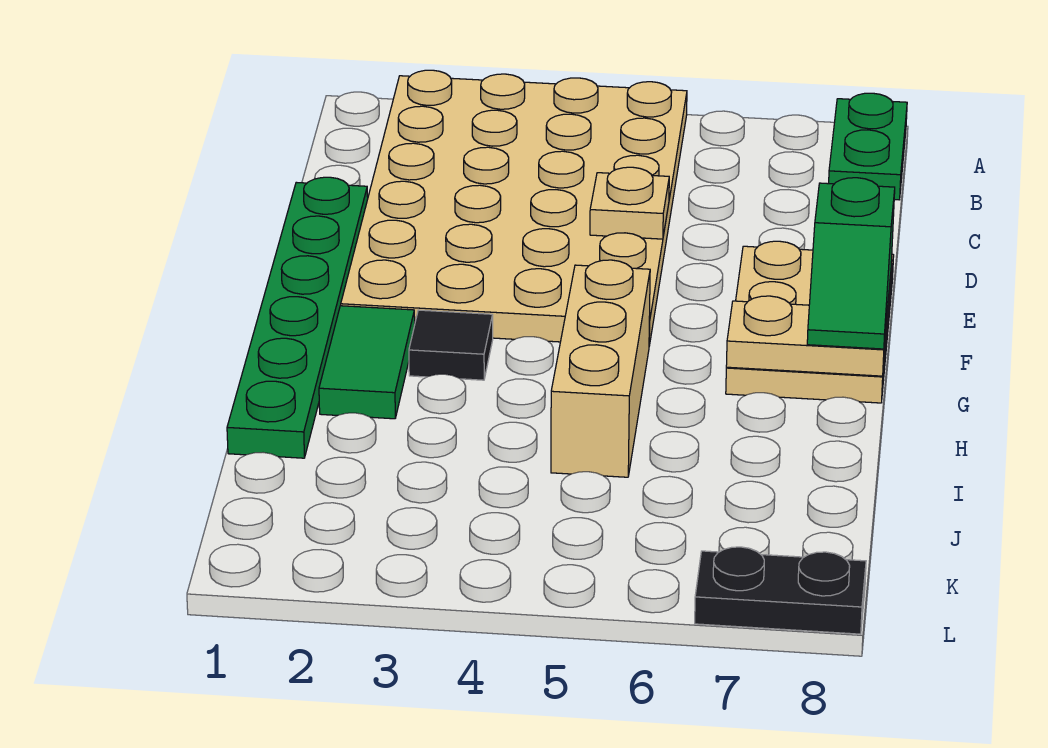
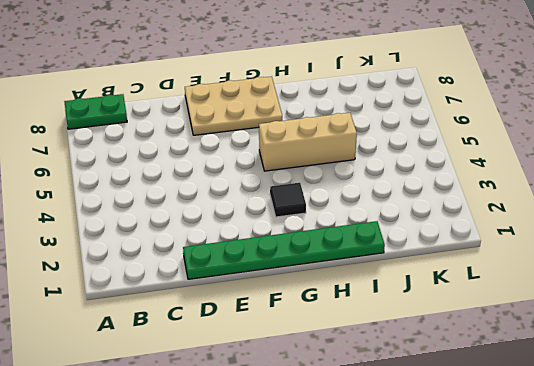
none -> tan 4x6 plate [341,70,687,346]
none -> green 1x2 tile [319,306,415,419]

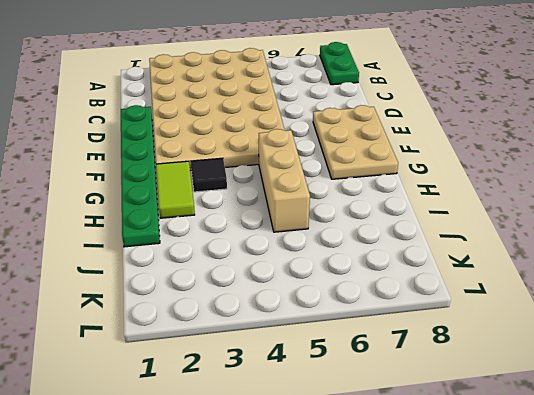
lime 1x2 tile [156,161,195,218] -> green 1x2 tile [319,306,415,419]
none -> black 1x2 plate [695,547,866,634]
none -> tan 1x1 plate [590,167,669,239]

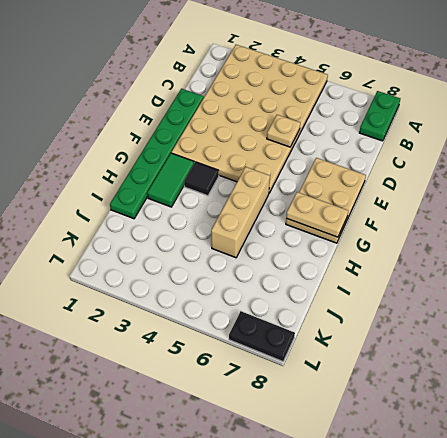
none -> green 1x2 slope [807,178,895,349]

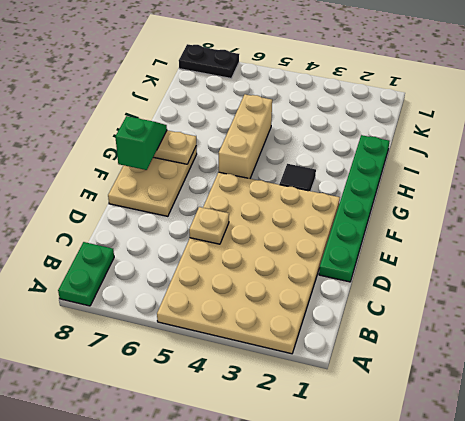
none -> green 1x2 tile [319,306,415,419]

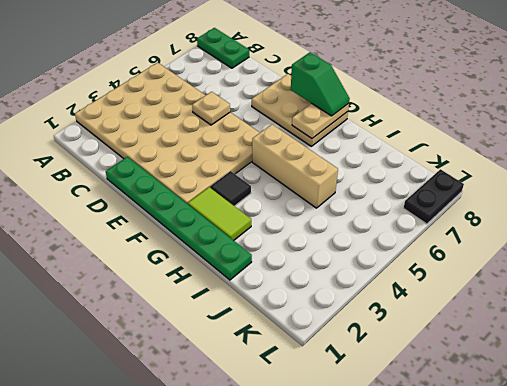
lime 1x2 tile [188,187,251,240] -> green 1x2 tile [319,306,415,419]

